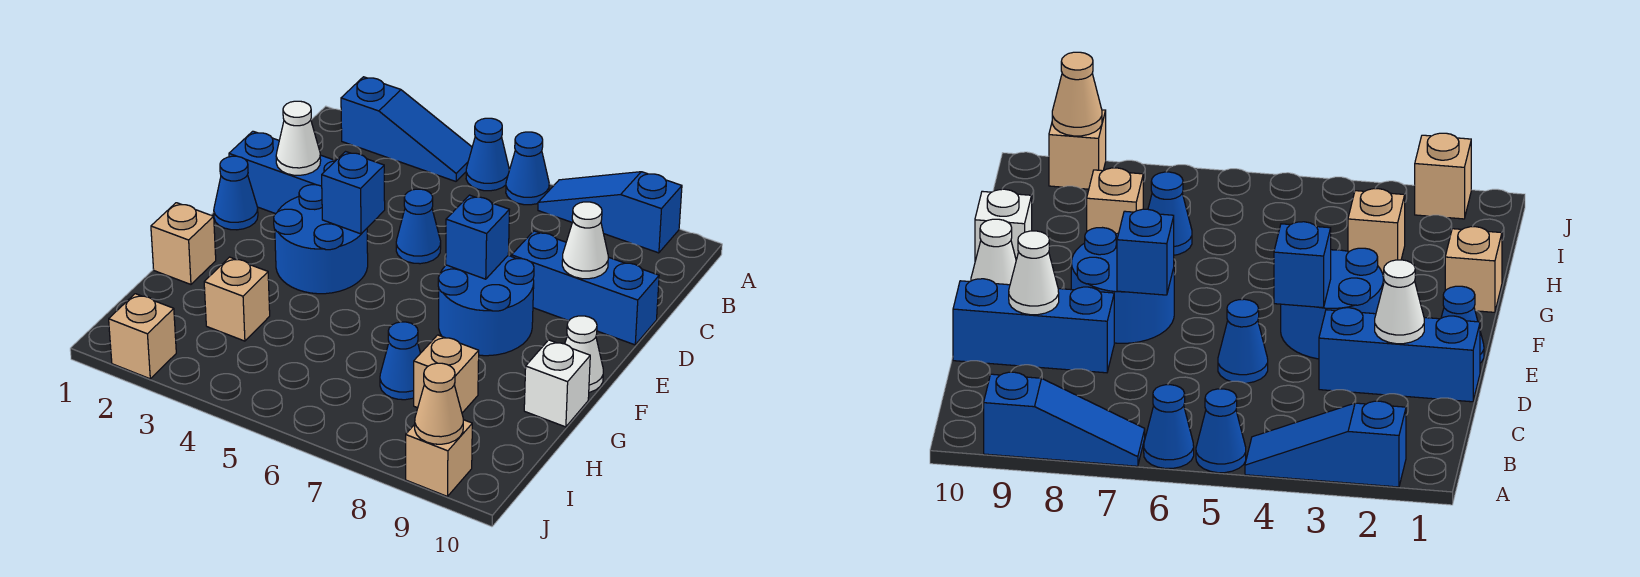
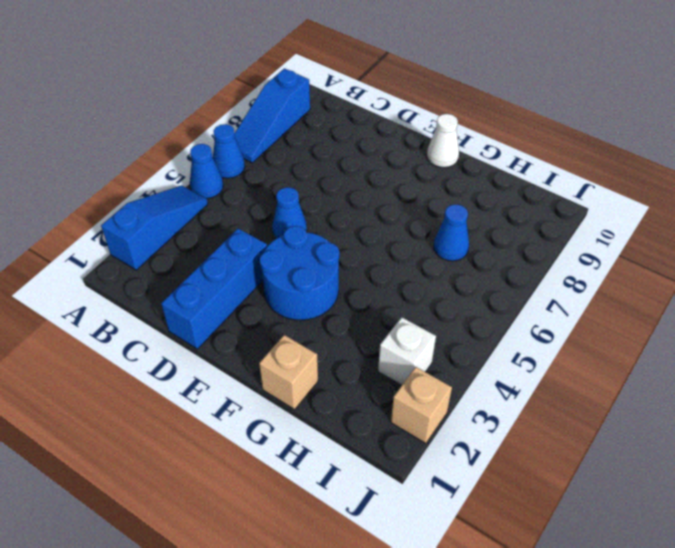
white 1x1 brick [378,317,436,385] -> white 1x1 brick moved to [524,340,590,427]
none -> blue 1x3 brick [512,231,659,345]
none -> blue 1x1 cone [214,156,258,230]
none -> blue 2x2 round brick [438,255,534,356]

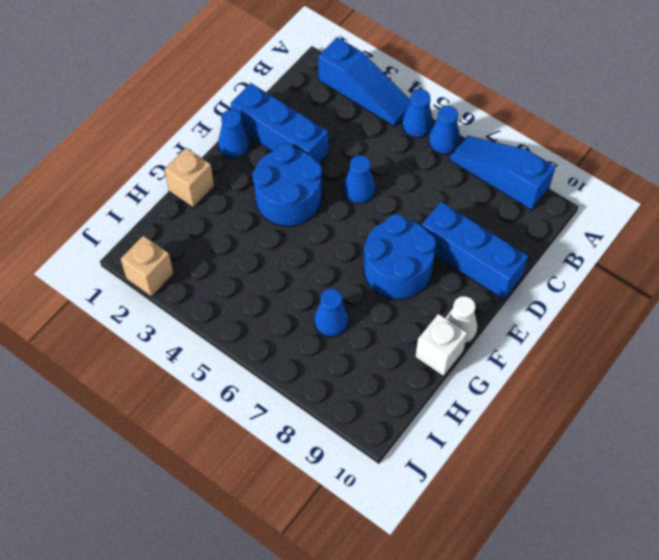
none -> tan 1x1 brick [204,257,270,341]
none -> tan 1x1 brick [414,335,479,413]
none -> tan 1x1 brick [406,420,472,496]

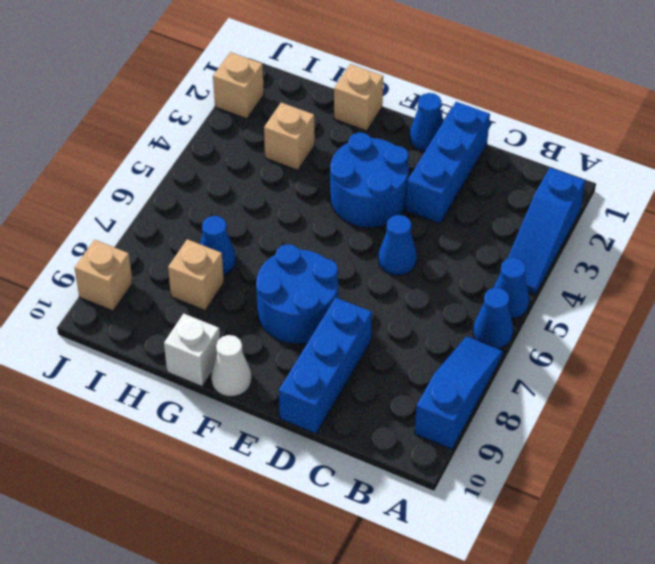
none -> white 1x1 cone [276,101,321,175]
none -> white 1x1 cone [562,202,608,279]
none -> blue 1x1 brick [322,152,385,234]

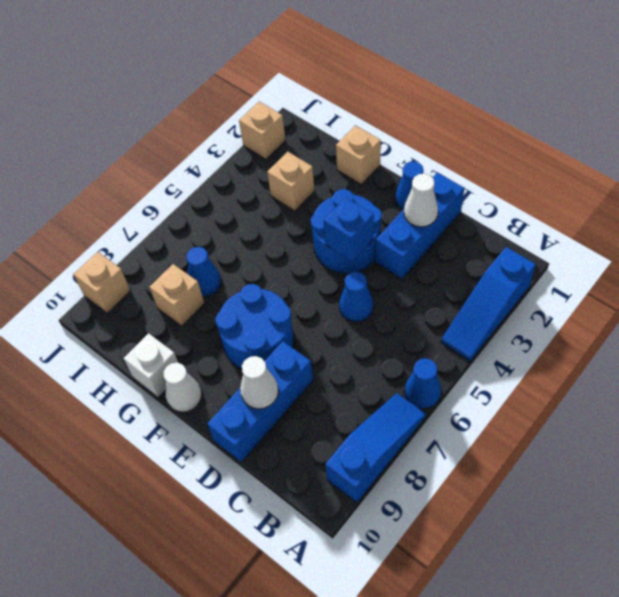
none -> blue 1x1 cone [466,118,509,191]
none -> blue 1x1 brick [446,195,509,279]
none -> tan 1x1 cone [415,363,463,444]

